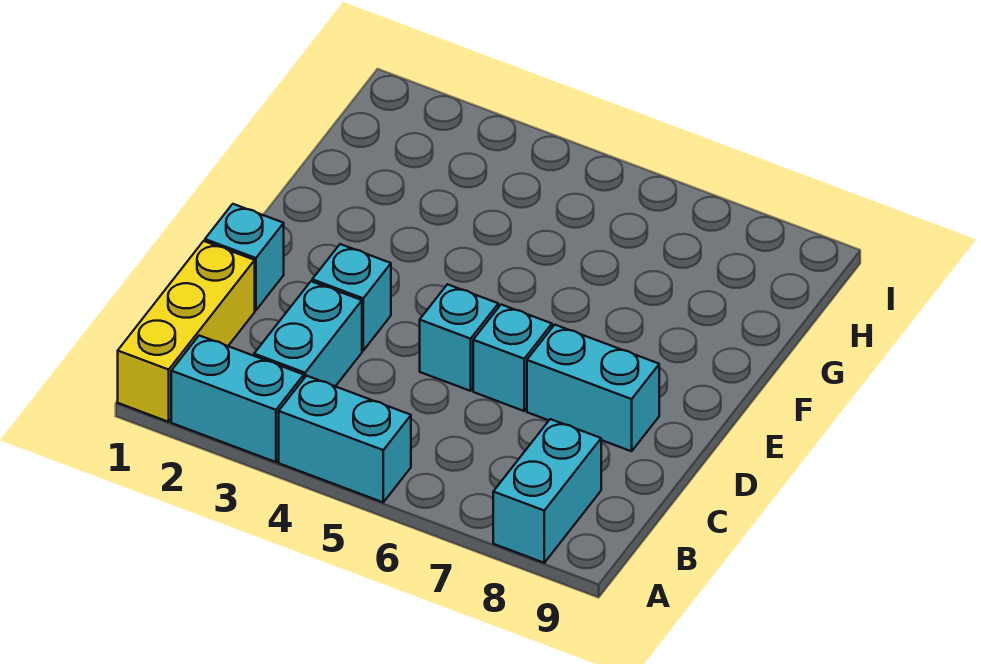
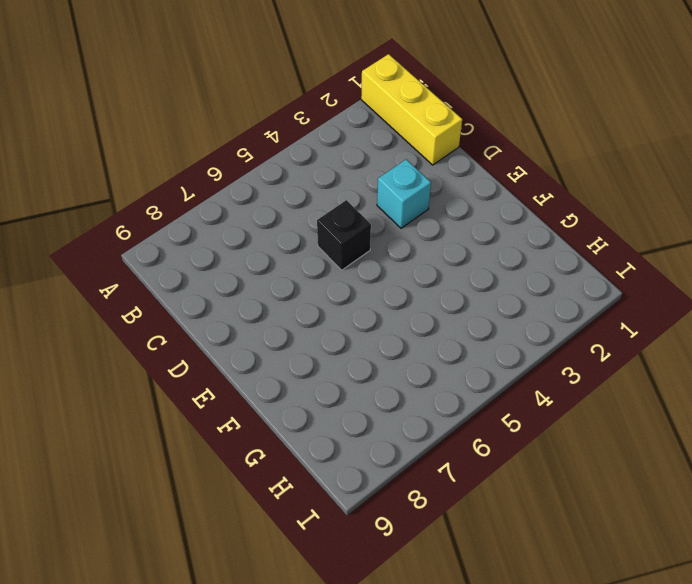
black 1x1 brick [317,200,371,270] -> cyan 1x1 brick [420,284,498,391]
none -> cyan 1x2 brick [171,335,304,462]
none -> cyan 1x2 brick [279,376,411,502]

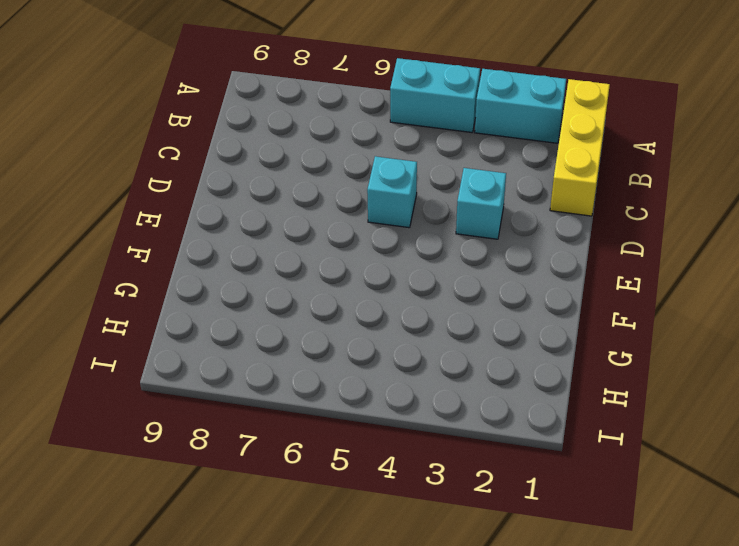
none -> cyan 1x2 brick [493,419,601,563]
none -> cyan 1x2 brick [254,281,362,386]

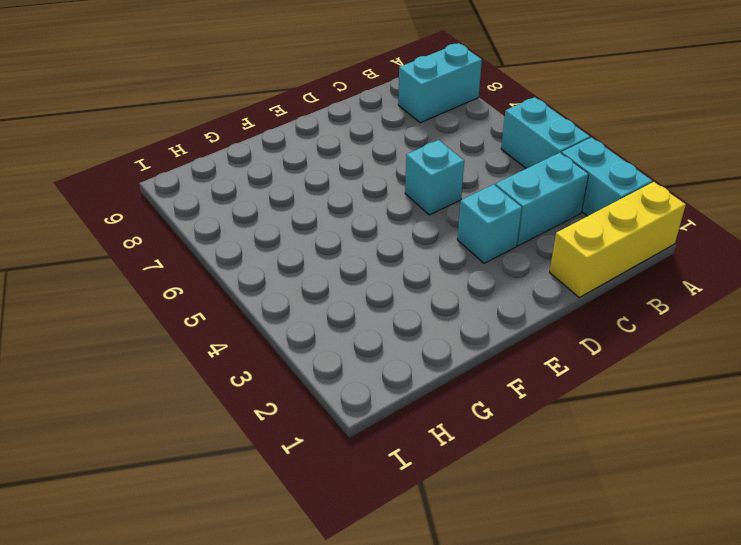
none -> cyan 1x1 brick [205,204,284,310]
none -> cyan 1x1 brick [473,305,552,411]

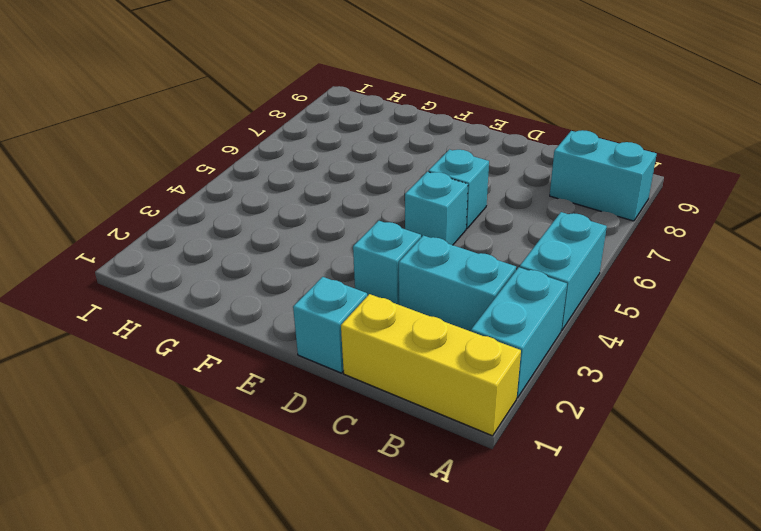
none -> cyan 1x2 brick [527,325,659,451]

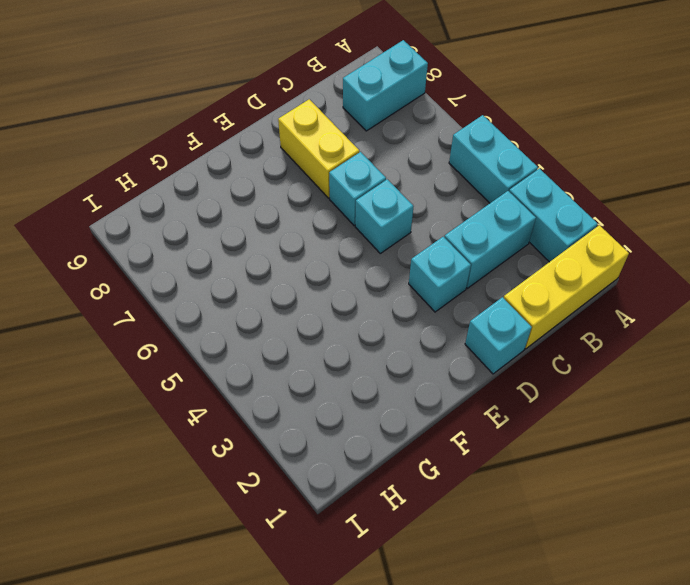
yellow 1x2 brick [278,99,359,198] -> cyan 1x2 brick [527,325,659,451]

